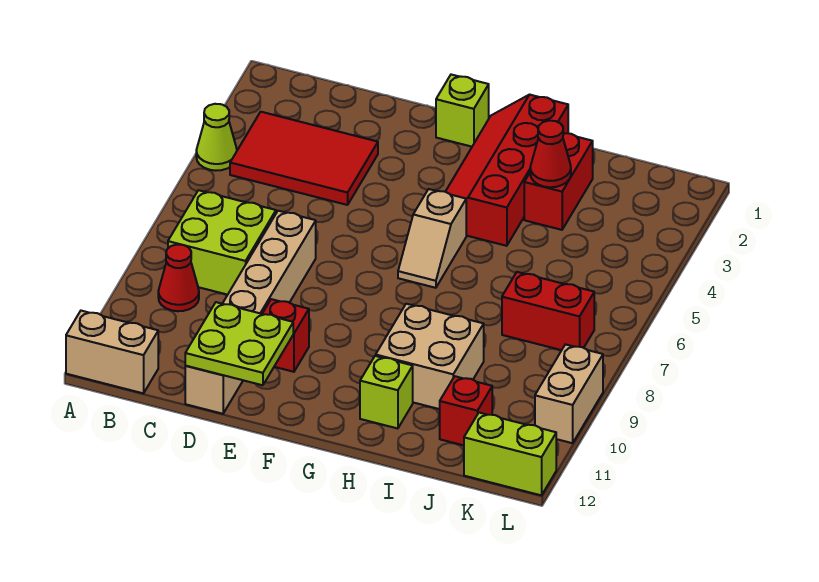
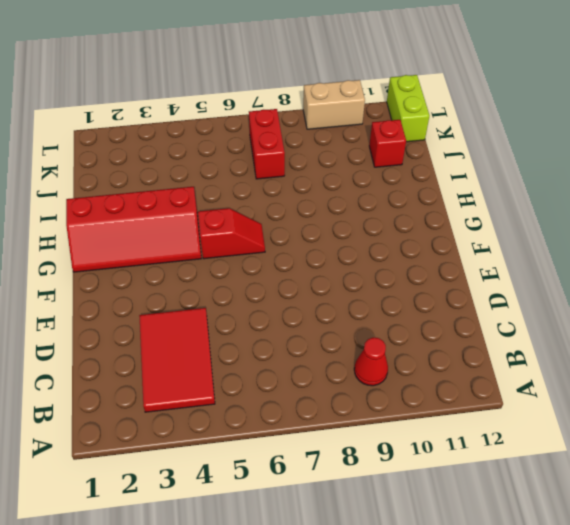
red 1x2 slope [198,208,265,259] -> tan 1x2 slope [398,189,466,288]
none -> lime 1x1 cone [196,104,237,171]
none -> tan 1x2 brick [66,311,158,393]
none -> lime 2x2 brick [168,190,276,295]

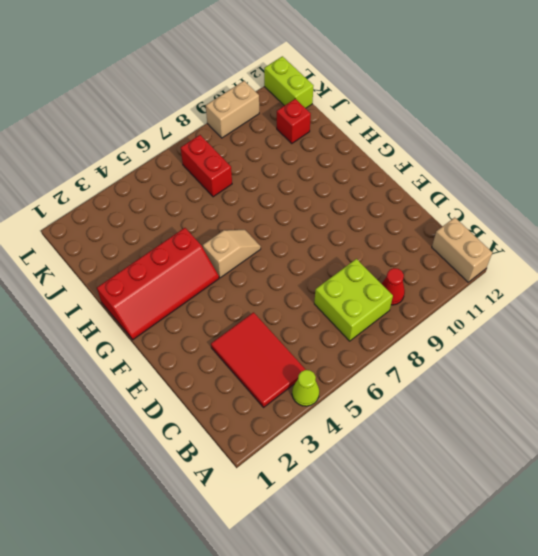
none -> tan 1x6 brick [185,211,316,414]
none -> red 1x1 brick [262,299,309,372]
none -> lime 1x1 brick [436,75,489,147]

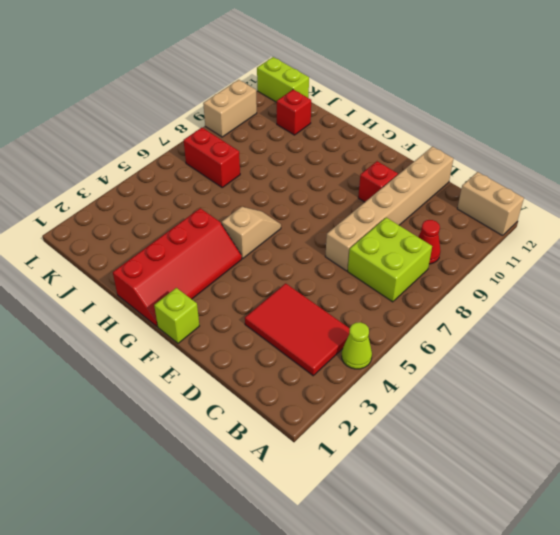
none -> tan 2x2 brick [376,304,484,409]
none -> lime 1x1 brick [360,356,413,429]
none -> red 1x2 brick [524,133,593,230]

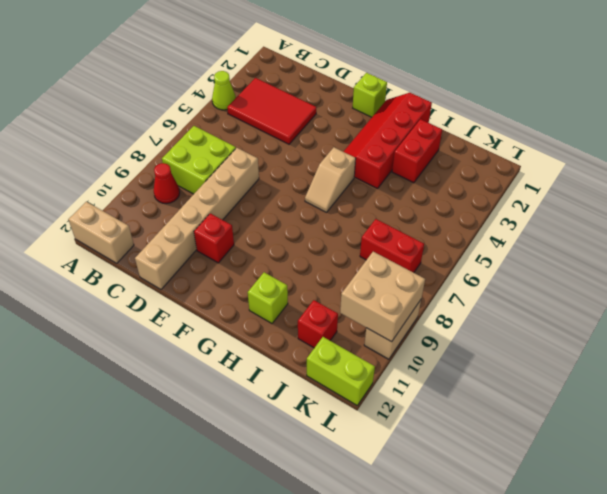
tan 2x2 brick [340,252,425,342] -> tan 2x2 brick moved to [376,304,484,409]
none -> lime 2x2 plate [185,302,293,385]
none -> red 1x1 cone [530,121,571,187]

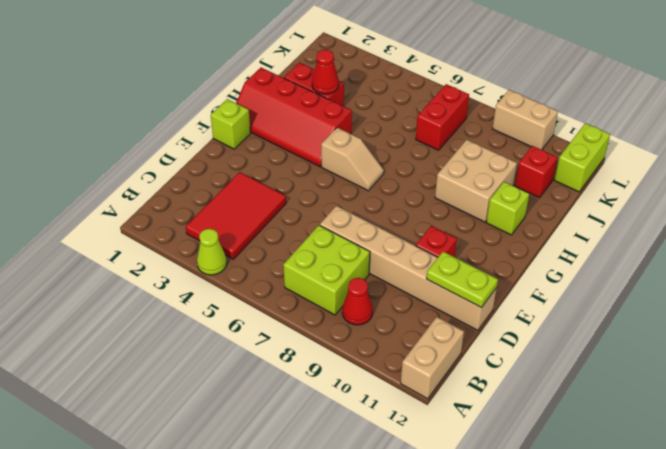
lime 1x2 plate [426,252,498,308] -> lime 2x2 plate [185,302,293,385]

